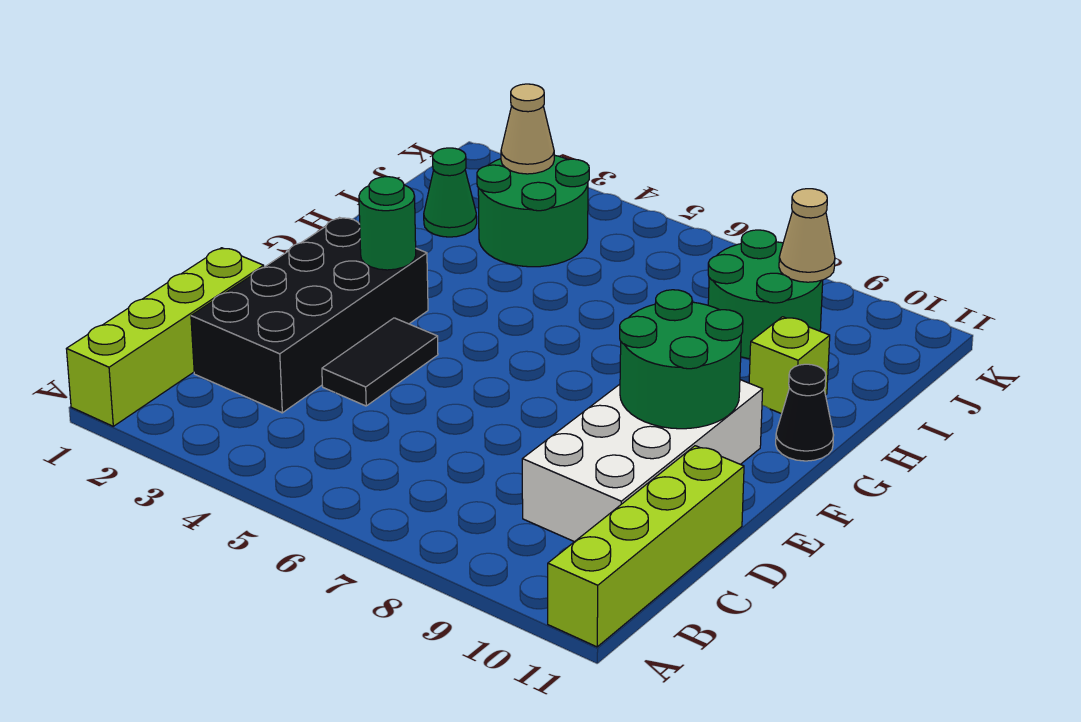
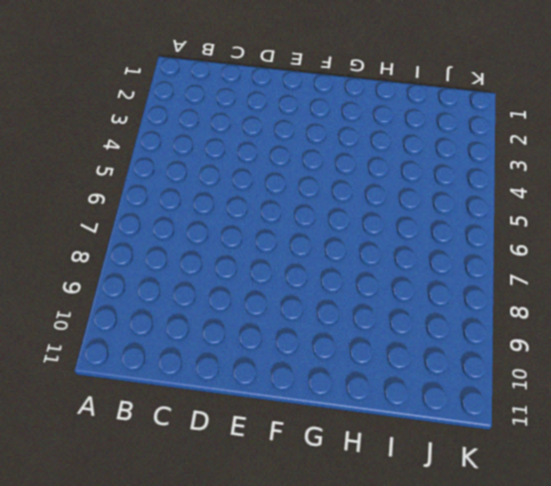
none -> lime 1x4 brick [67,248,264,426]
none -> lime 1x4 brick [548,446,744,647]
none -> black 2x4 brick [191,218,428,413]

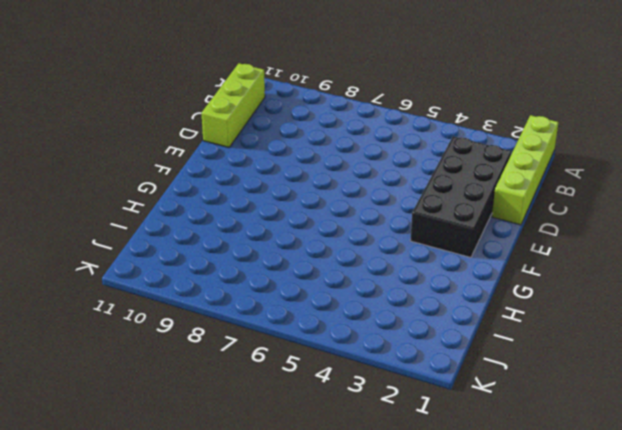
lime 1x3 brick [201,63,265,148] -> lime 1x4 brick [548,446,744,647]
none -> white 2x4 brick [522,380,763,542]
none -> black 1x2 tile [322,318,438,406]
none -> black 1x1 cone [776,364,834,461]

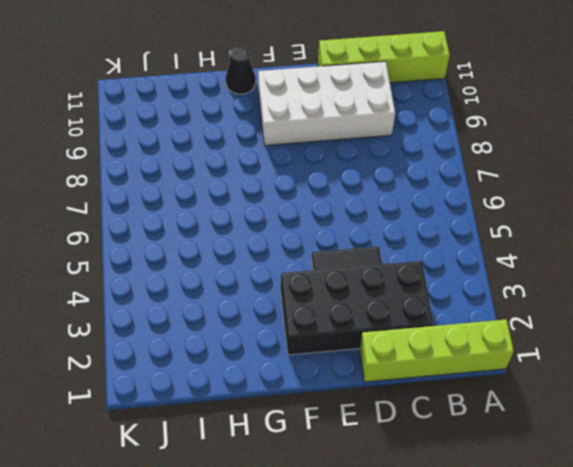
none -> lime 1x1 brick [749,317,830,414]
none -> green 1x1 cone [424,148,477,237]
none -> green 2x2 round brick [477,155,589,267]

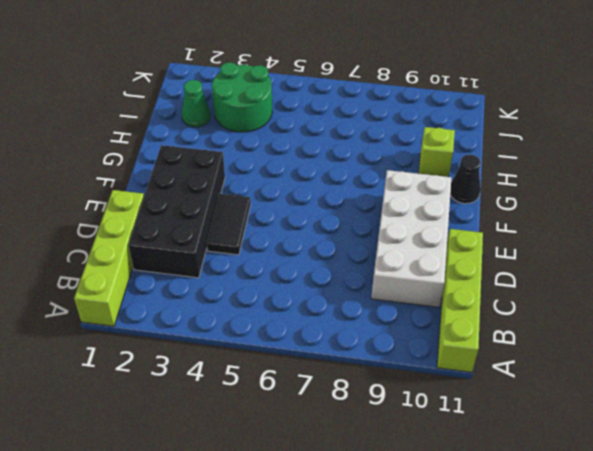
none -> green 2x2 round brick [708,230,823,359]
none -> green 2x2 round brick [620,290,743,429]
none -> green 1x1 round brick [359,177,416,270]

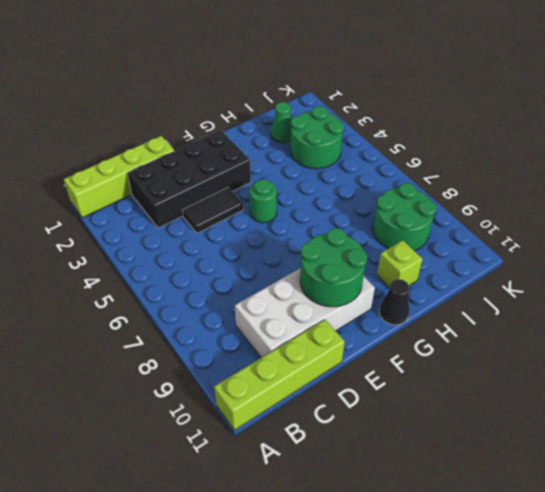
green 1x1 round brick [249,180,277,223] -> green 1x1 round brick moved to [359,177,416,270]
none -> tan 1x1 cone [501,84,554,174]
none -> tan 1x1 cone [779,189,835,282]

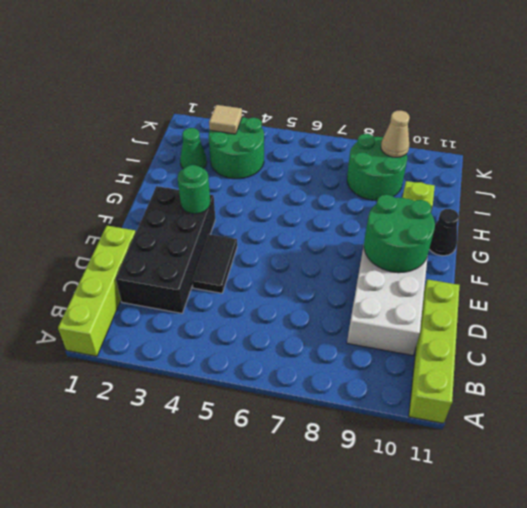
tan 1x1 tile [209,105,242,134] -> tan 1x1 cone [501,84,554,174]

